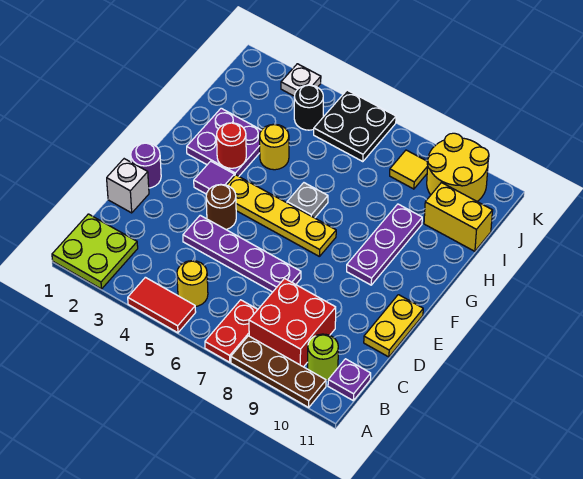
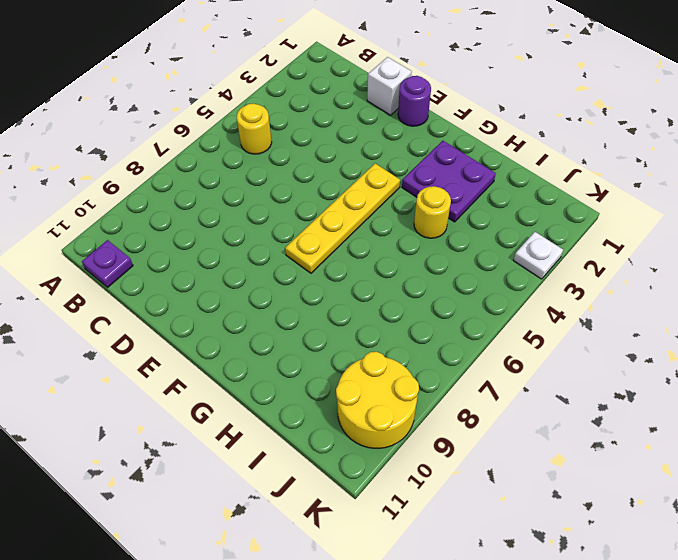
none -> lime 2x2 plate [52,214,138,289]
none -> red 1x2 tile [128,277,196,333]
none -> red 1x2 plate [205,300,258,362]

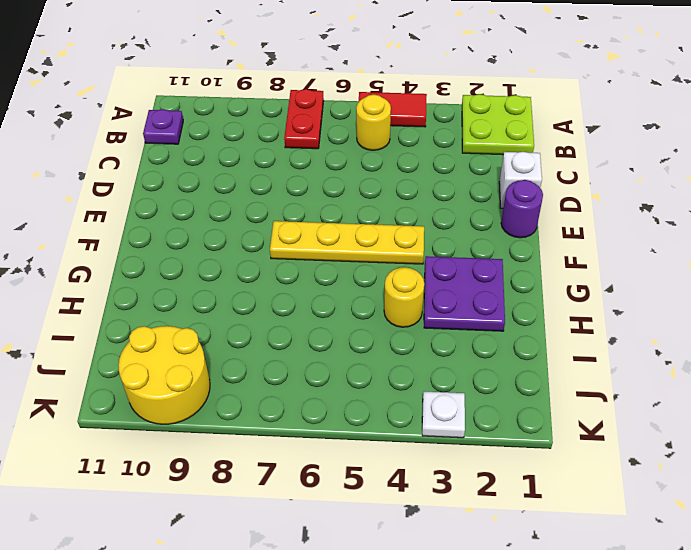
none -> brown 1x3 plate [231,336,326,407]
none -> red 2x2 brick [249,279,336,367]
none -> lime 1x1 round brick [308,334,338,380]

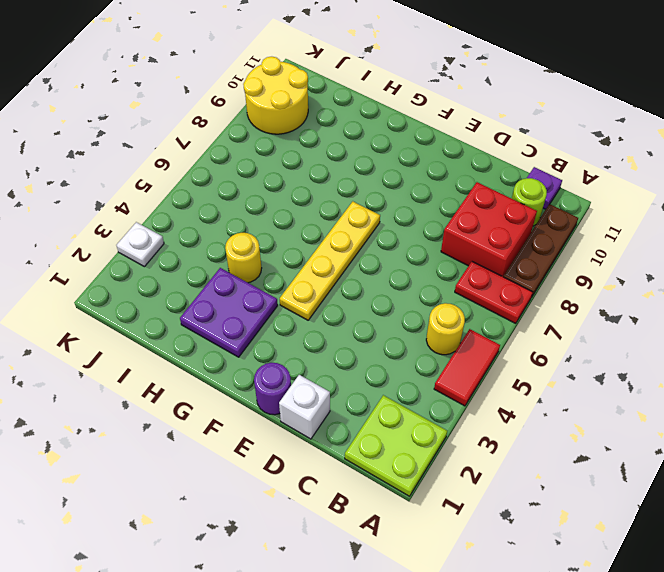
none -> purple 1x4 plate [183,215,301,292]
none -> yellow 1x2 plate [364,295,423,357]
none -> brown 1x1 round brick [206,184,236,229]

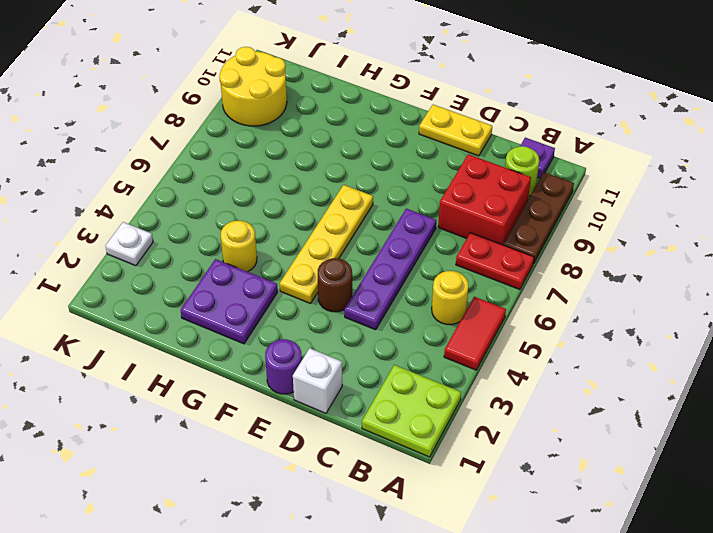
none -> purple 1x1 tile [194,161,235,194]
none -> purple 1x3 plate [347,204,422,285]
none -> grey 1x1 plate [287,183,328,218]

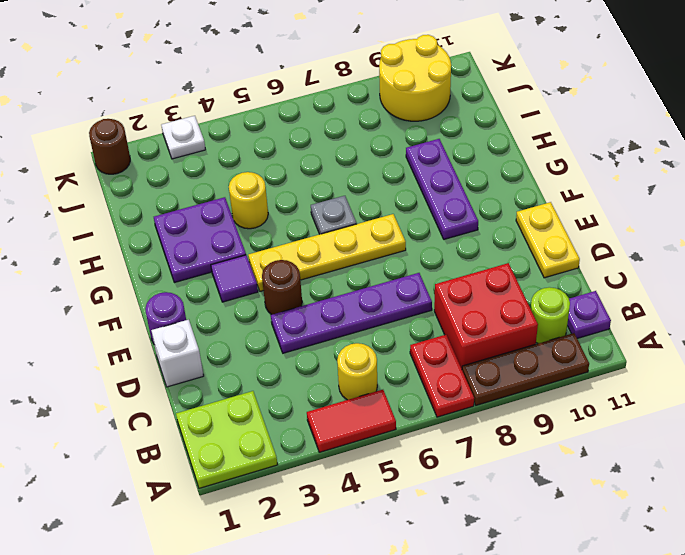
brown 1x1 round brick [89,119,130,174] -> none
none -> yellow 1x2 brick [424,183,493,251]
none -> black 1x1 round brick [294,85,323,130]
none -> black 2x2 plate [314,90,396,162]

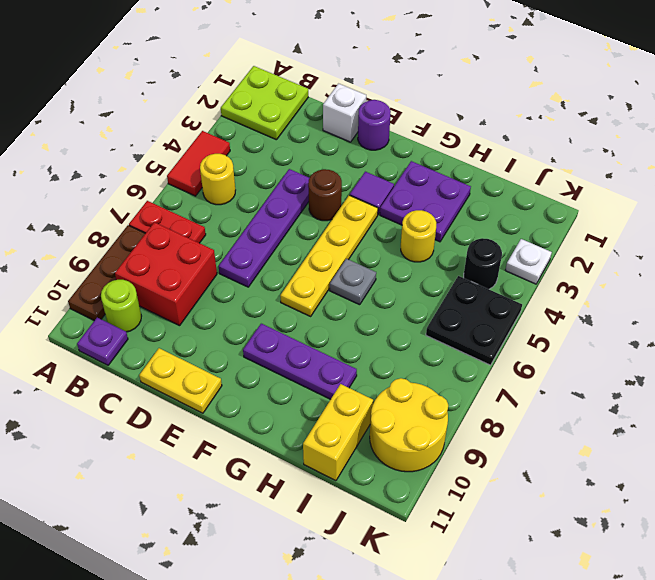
none -> yellow 1x1 tile [390,150,428,189]
none -> red 1x1 round brick [217,123,246,168]

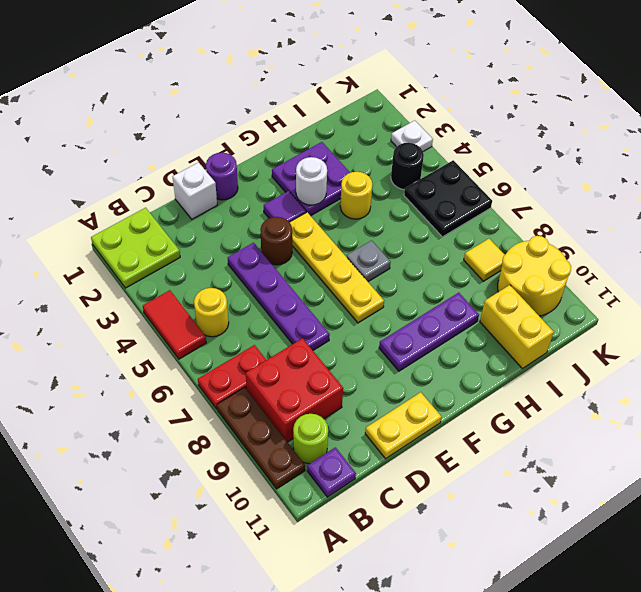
white 1x1 round brick [296,157,327,205] -> red 1x1 round brick [217,123,246,168]

